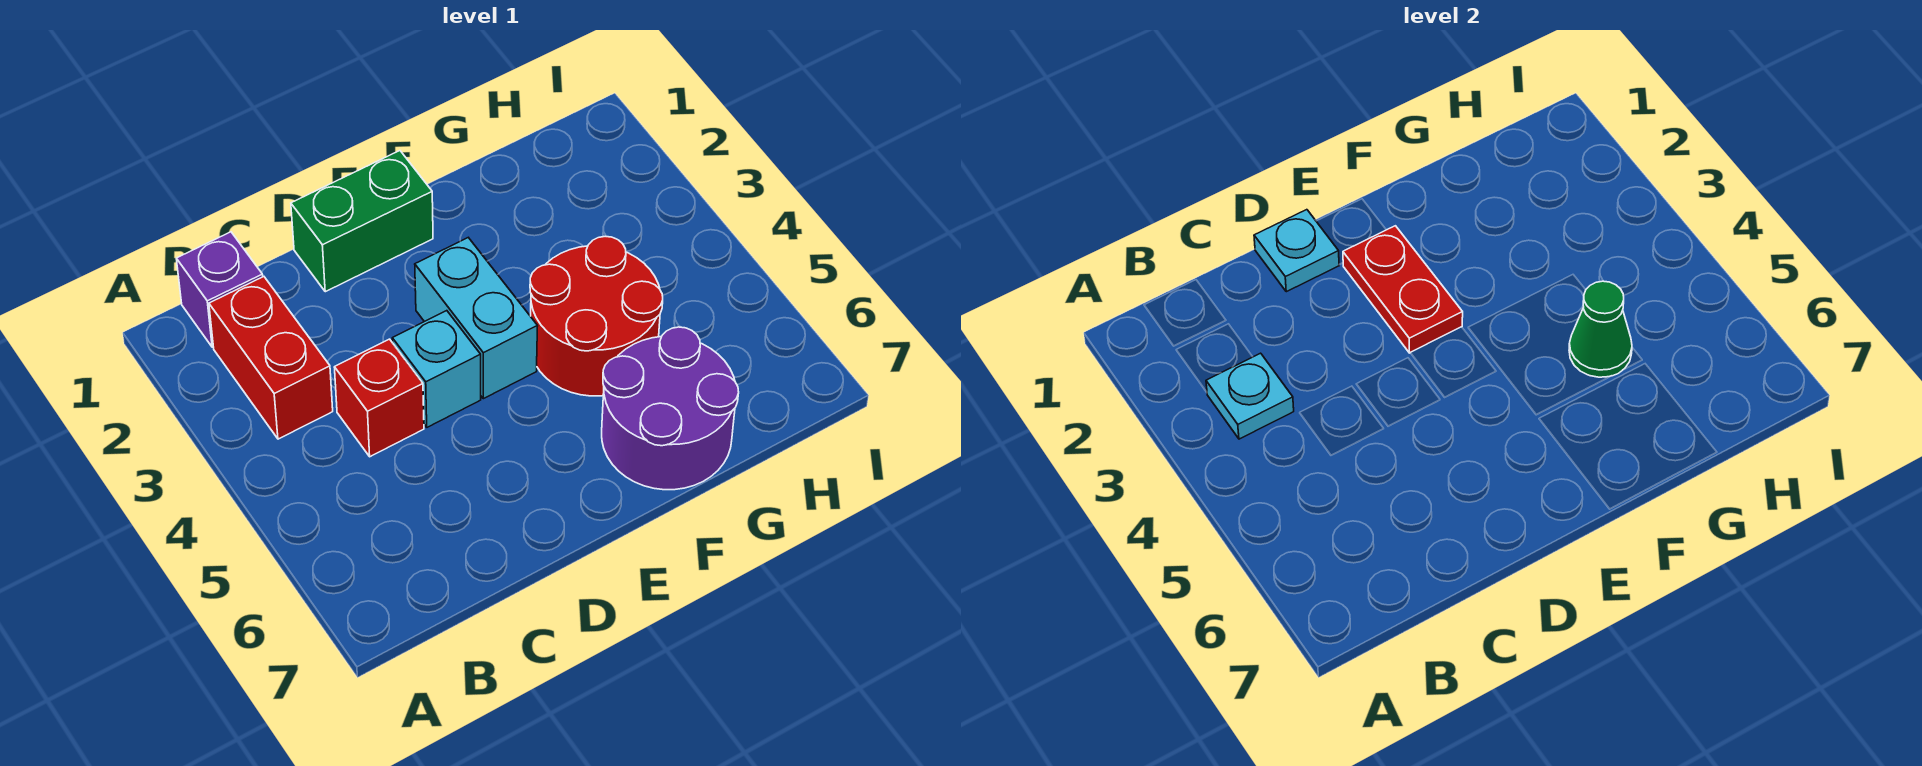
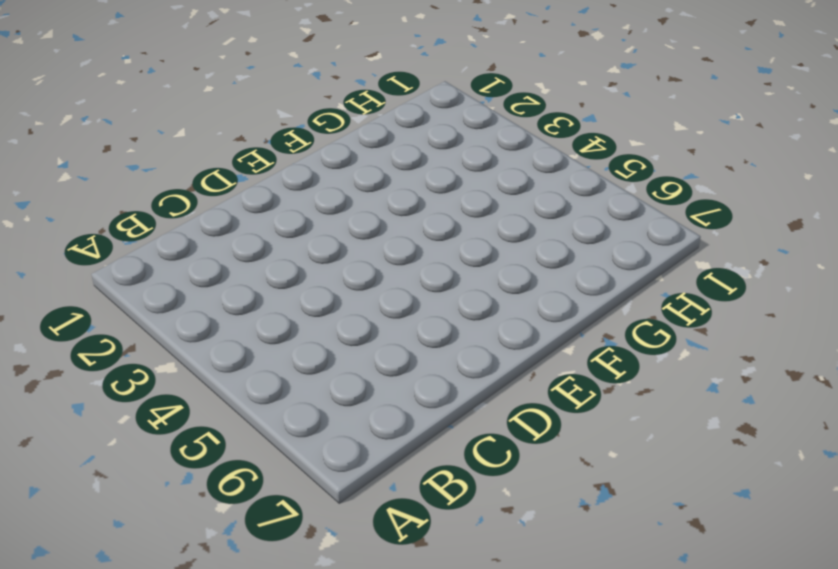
none -> purple 1x1 brick [176,232,263,347]
none -> red 1x2 brick [209,277,333,439]
none -> red 1x1 brick [334,339,424,457]

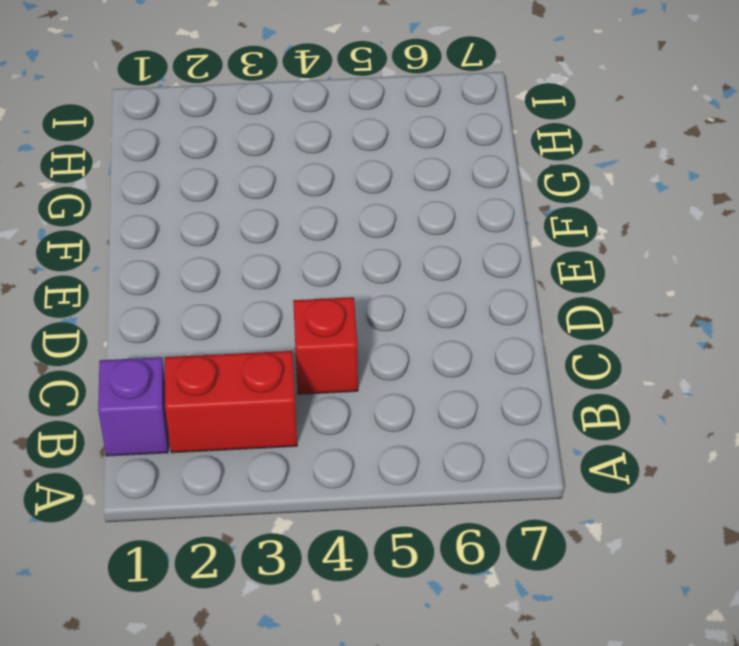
none -> green 1x2 brick [291,151,433,292]
none -> cyan 1x1 brick [392,311,481,427]
none -> cyan 1x2 brick [415,238,537,399]

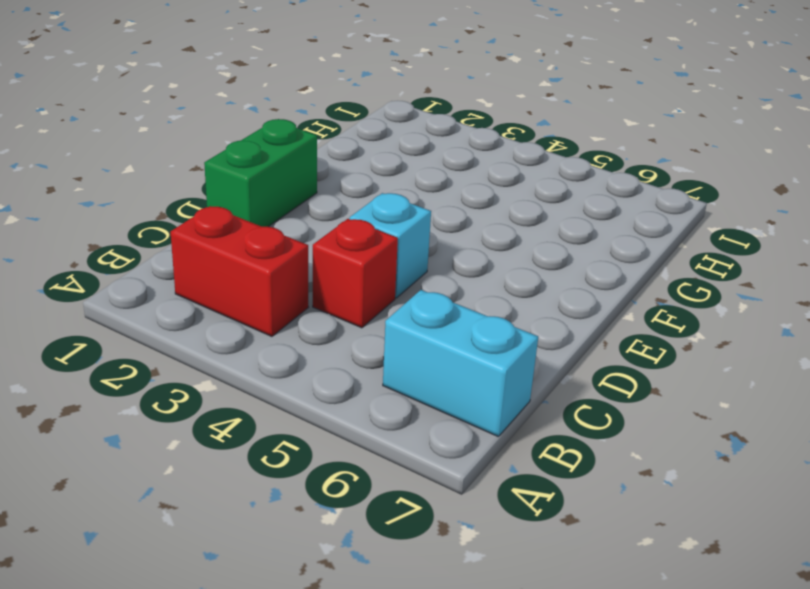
cyan 1x2 brick [383,290,538,437] -> cyan 1x2 brick moved to [415,238,537,399]
none -> purple 1x1 brick [176,232,263,347]
none -> red 2x2 round brick [530,236,663,396]
none -> purple 2x2 round brick [602,327,739,490]

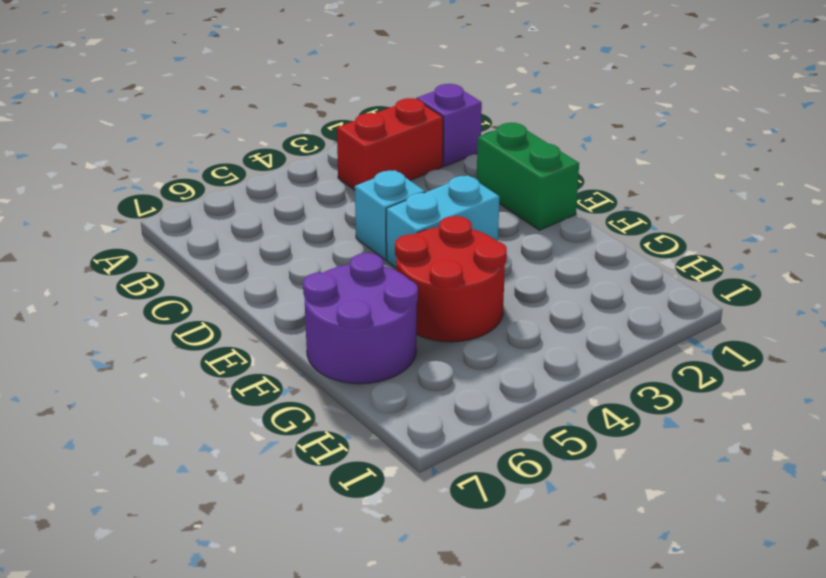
none -> red 1x1 brick [334,339,424,457]
none -> cyan 1x1 plate [1206,353,1294,439]
none -> cyan 1x1 plate [1254,210,1339,292]

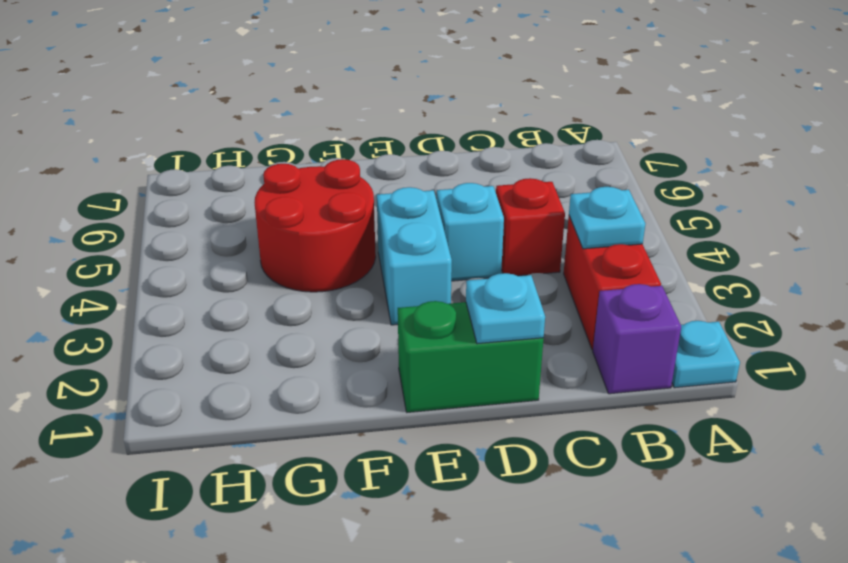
cyan 1x1 plate [672,321,740,388] -> none
none -> purple 2x2 round brick [602,327,739,490]
none -> red 1x2 plate [1343,226,1463,353]
none -> green 1x1 cone [1569,281,1632,377]

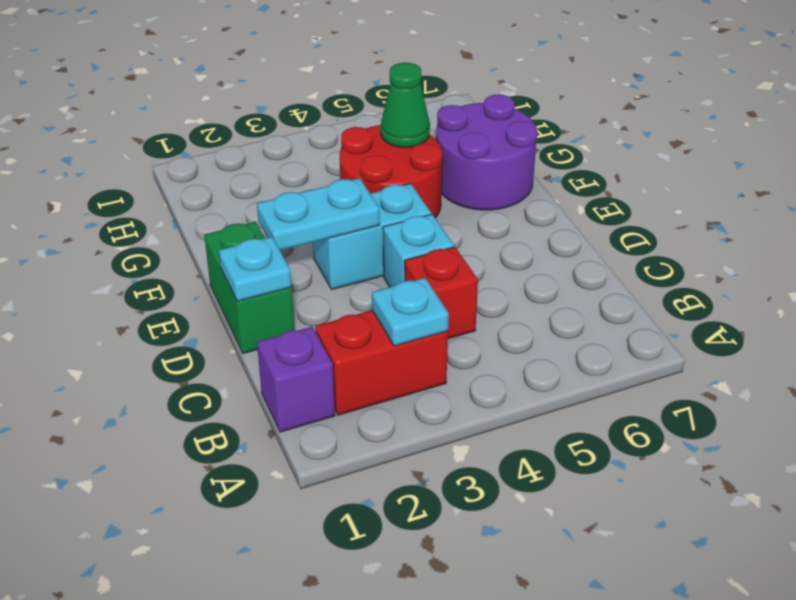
cyan 1x2 plate [257,178,380,250] -> red 1x2 plate [1343,226,1463,353]

